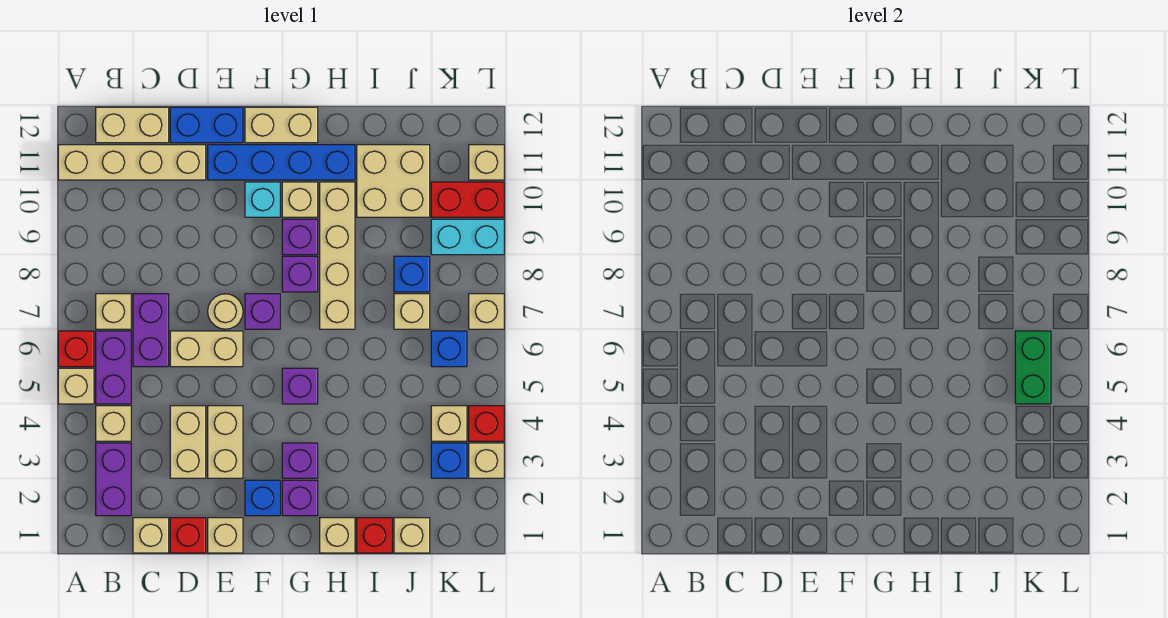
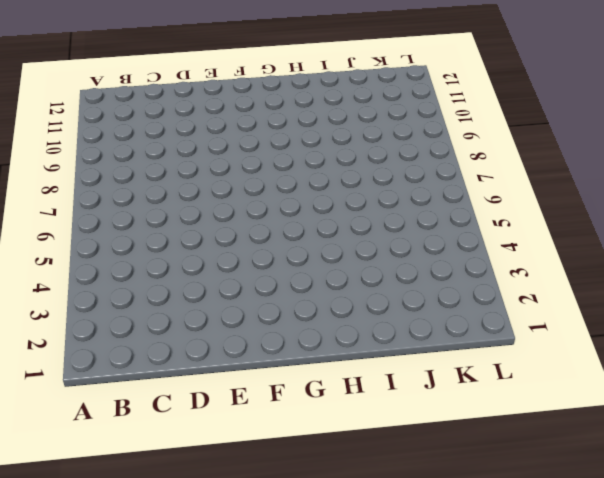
none -> tan 1x1 brick [58,368,94,404]
none -> red 1x1 brick [58,331,94,367]
none -> tan 1x4 brick [58,145,206,180]
none -> purple 1x2 brick [96,443,131,516]

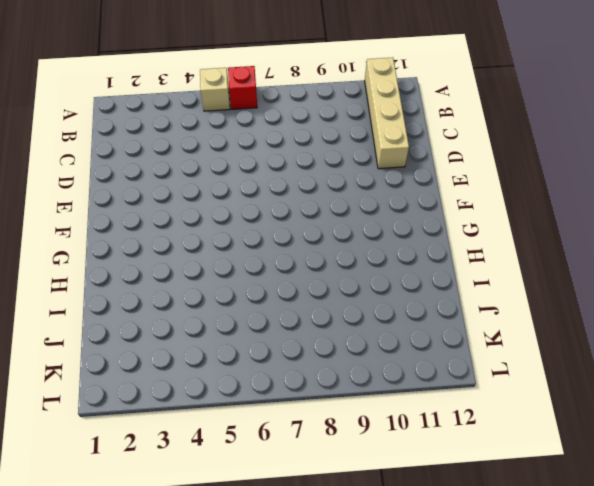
none -> purple 1x2 brick [96,443,131,516]
none -> tan 1x1 brick [96,406,131,441]
none -> purple 1x2 brick [96,331,131,404]
none -> tan 1x1 brick [96,294,131,329]

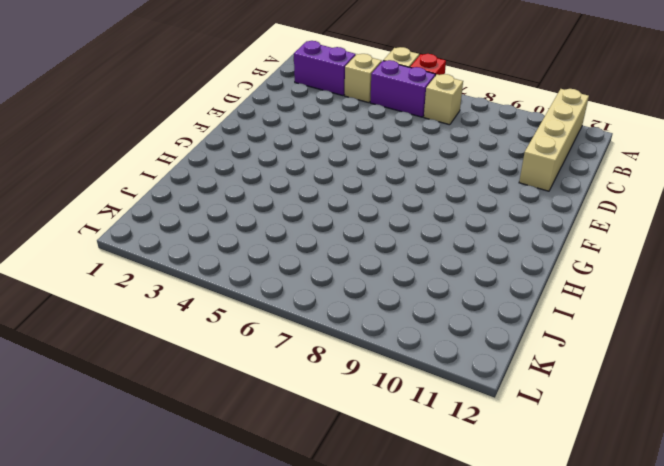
none -> tan 1x2 brick [96,107,169,143]
none -> tan 1x1 brick [133,518,169,553]
none -> purple 1x2 brick [133,294,169,367]
none -> red 1x1 brick [170,518,206,553]

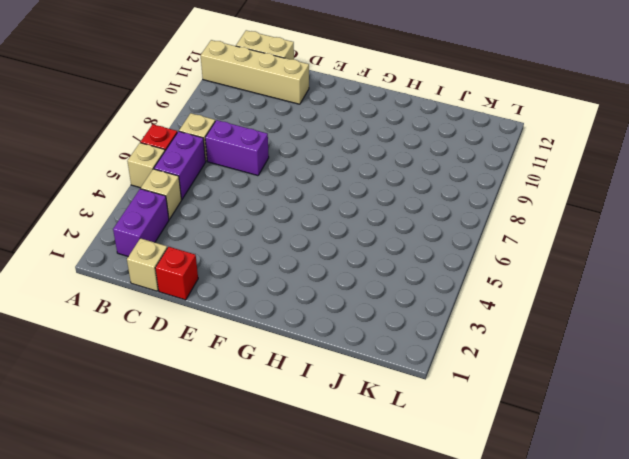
purple 1x2 brick [205,120,269,176] -> purple 1x2 brick turned to [133,294,169,367]
none -> tan 1x2 brick [170,406,206,478]
none -> tan 1x2 brick [170,331,243,367]
none -> blue 1x2 brick [170,107,243,143]
none -> tan 1x1 brick [208,518,243,553]

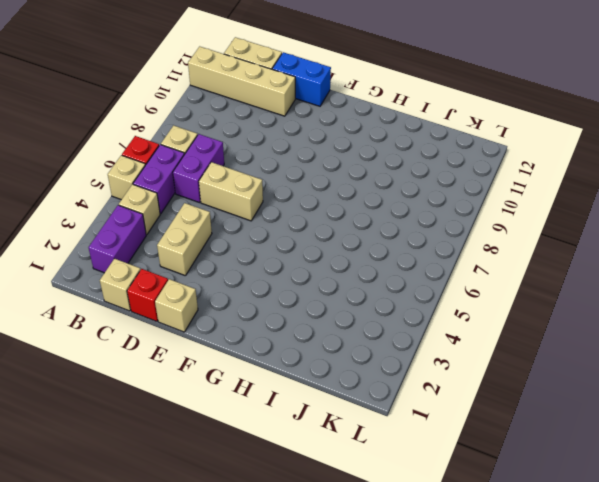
none -> tan 1x2 brick [208,406,243,478]
none -> tan 1x1 round brick [208,294,243,329]
none -> blue 1x4 brick [208,145,355,180]
none -> blue 1x1 brick [245,480,280,516]

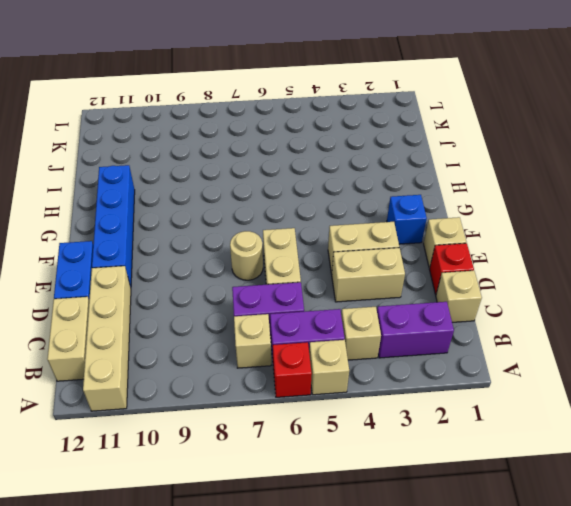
none -> purple 1x1 brick [245,294,280,329]
none -> cyan 1x1 brick [245,182,280,217]
none -> tan 1x2 brick [245,107,318,143]
none -> purple 1x1 brick [282,480,318,516]

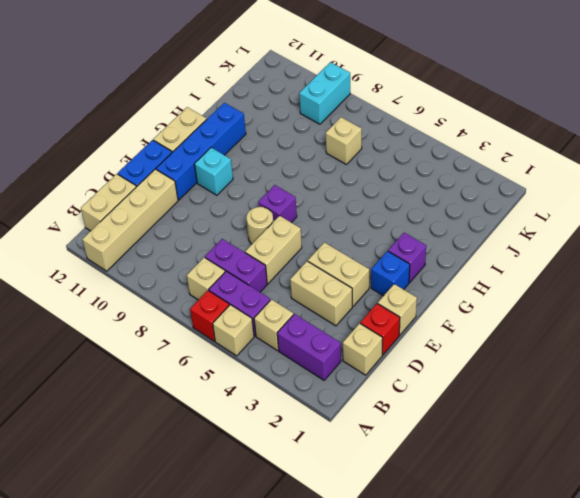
none -> purple 1x1 brick [282,443,318,478]
none -> purple 1x1 brick [282,368,318,404]
none -> purple 1x1 brick [282,256,318,292]
none -> purple 1x1 brick [282,219,318,255]

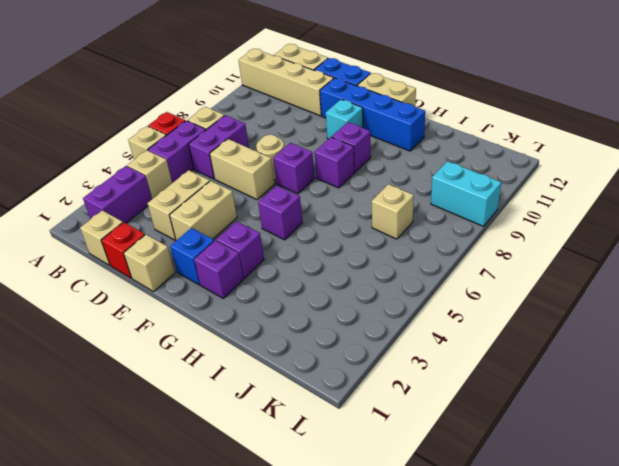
none -> tan 1x1 brick [282,182,318,217]
none -> tan 1x1 brick [320,518,355,553]
none -> tan 1x4 brick [320,182,355,329]
none -> red 1x1 brick [357,518,392,553]

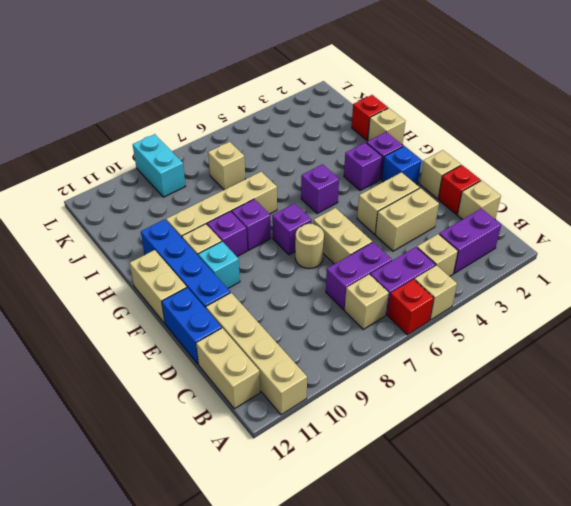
none -> tan 2x2 brick [357,145,430,217]
none -> tan 1x1 brick [394,518,430,553]
none -> blue 1x1 brick [394,256,430,292]
none -> blue 1x1 brick [431,443,467,478]

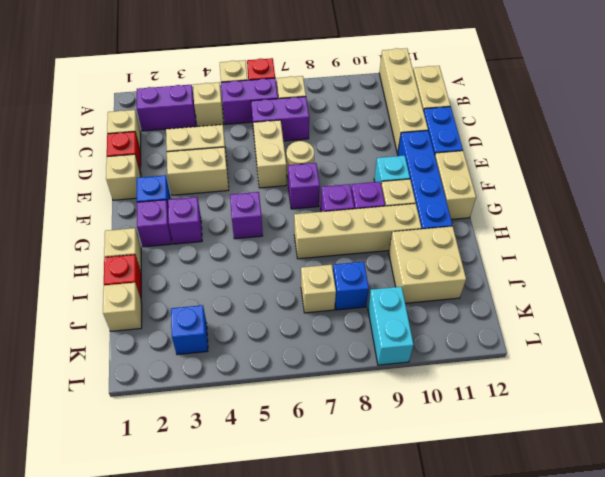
none -> tan 1x1 brick [431,406,467,441]
none -> blue 1x1 brick [431,331,467,367]
none -> red 1x2 brick [431,182,504,217]
none -> tan 1x1 brick [469,443,504,478]

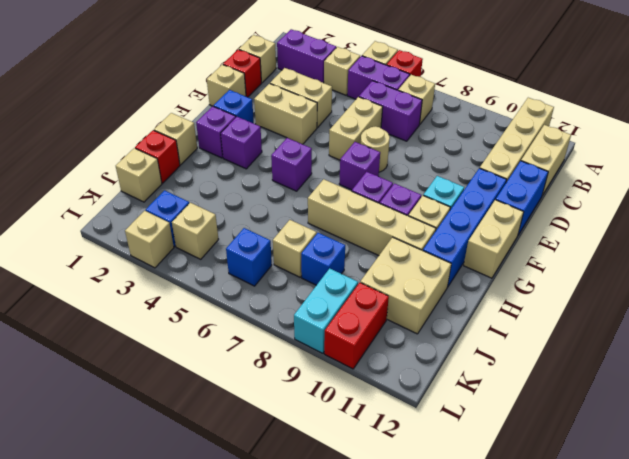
none -> red 1x1 brick [469,406,504,441]
none -> tan 1x1 brick [469,294,504,329]
none -> tan 1x1 brick [469,145,504,180]
none -> green 1x2 brick [1015,331,1051,404]

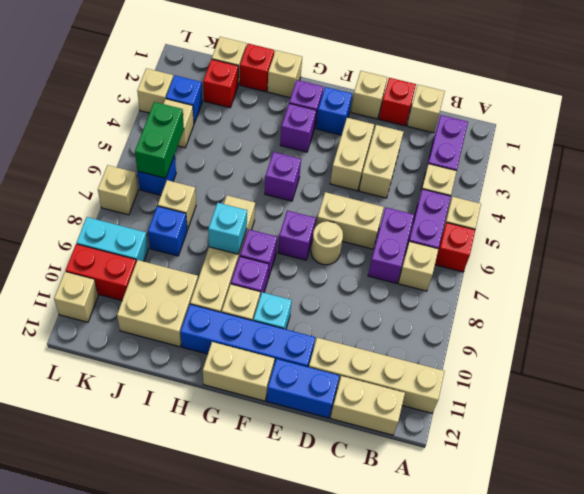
cyan 1x1 brick [208,203,247,254] -> none
red 1x1 brick [203,59,238,108] -> red 1x1 brick moved to [469,406,504,441]

